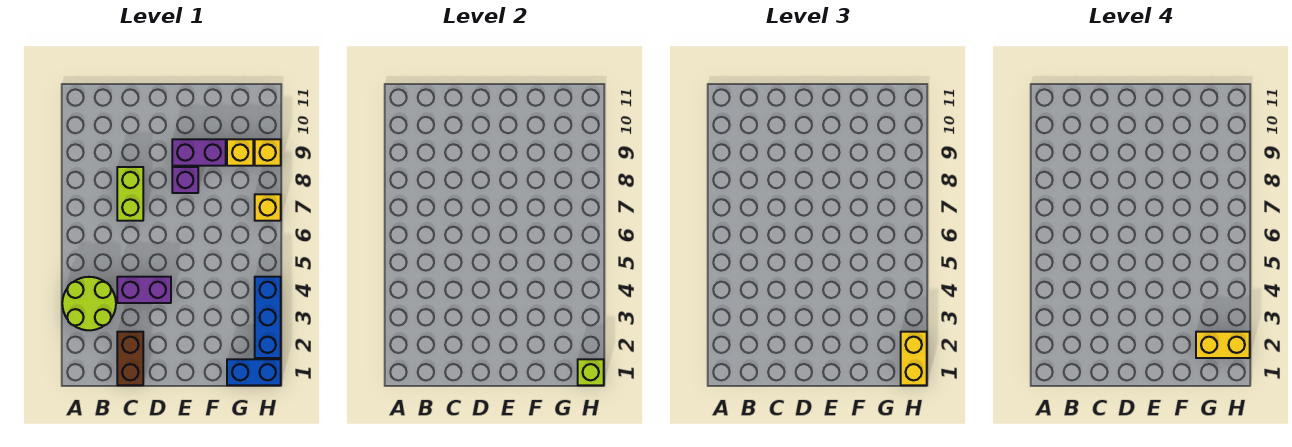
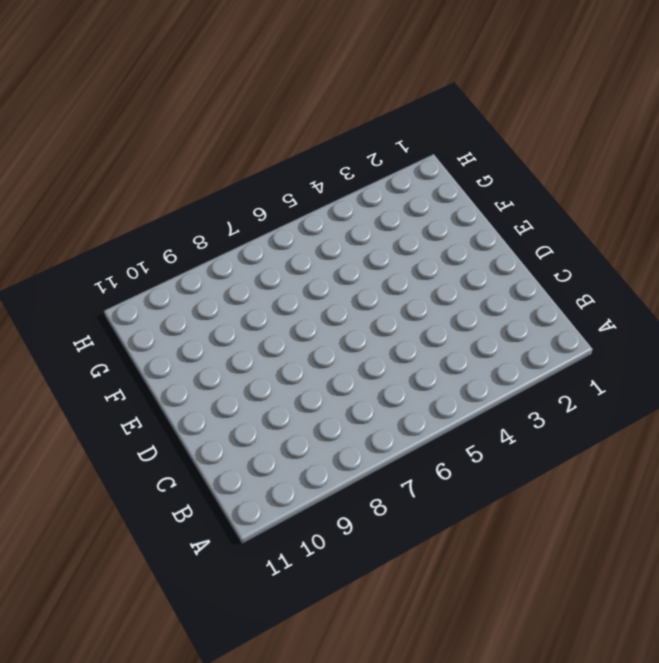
none -> lime 2x2 round brick [62,277,116,330]
none -> brown 1x2 brick [117,332,143,385]
none -> purple 1x2 brick [117,277,171,303]

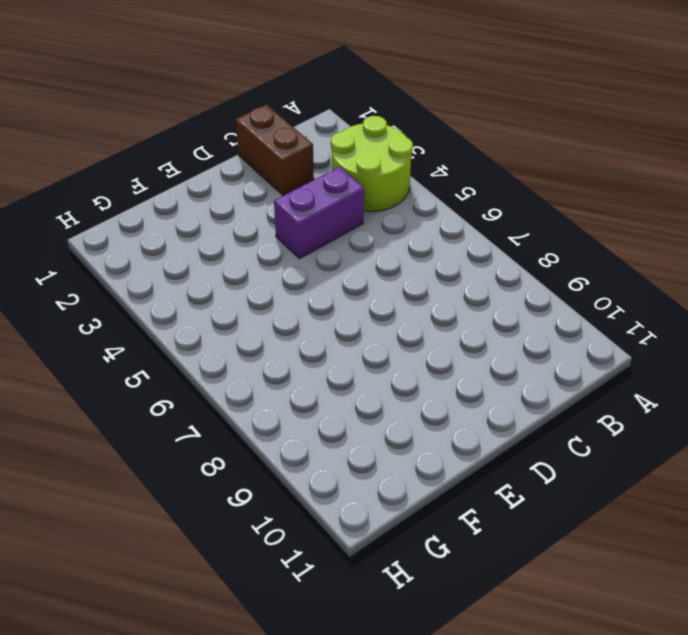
none -> lime 1x2 brick [117,167,143,221]
none -> purple 1x1 brick [172,167,198,193]
none -> purple 1x2 brick [172,139,226,166]

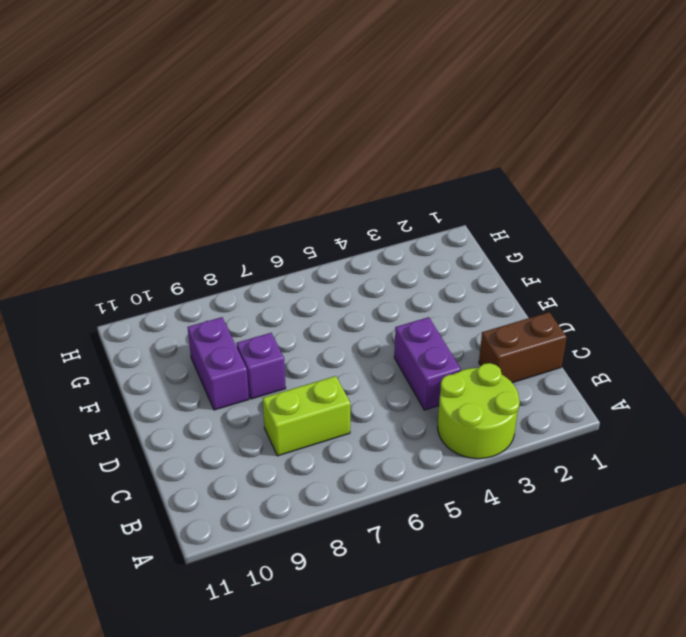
none -> blue 1x2 brick [227,359,281,385]
none -> yellow 1x1 brick [227,139,253,166]
none -> blue 1x3 brick [255,277,281,358]

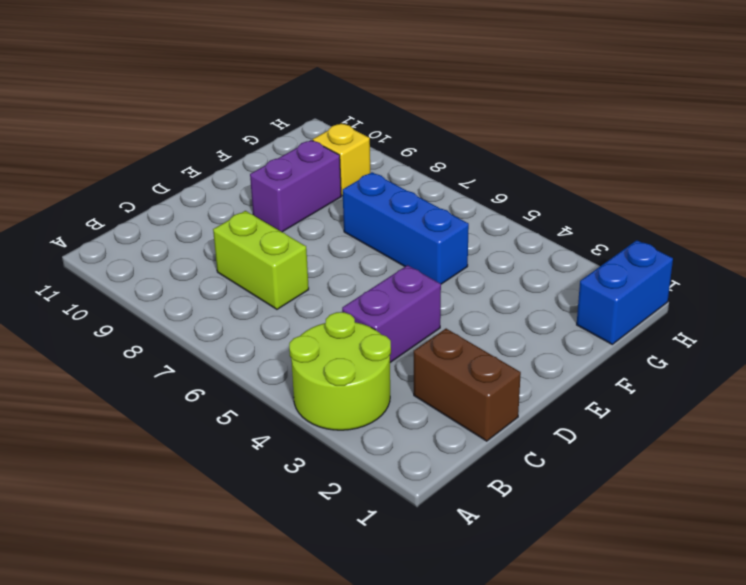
blue 1x3 brick [343,172,469,284] -> blue 1x3 brick moved to [255,277,281,358]
none -> purple 1x1 brick [172,167,198,193]
none -> yellow 1x1 brick [255,194,281,221]
none -> yellow 1x1 brick [255,139,281,166]

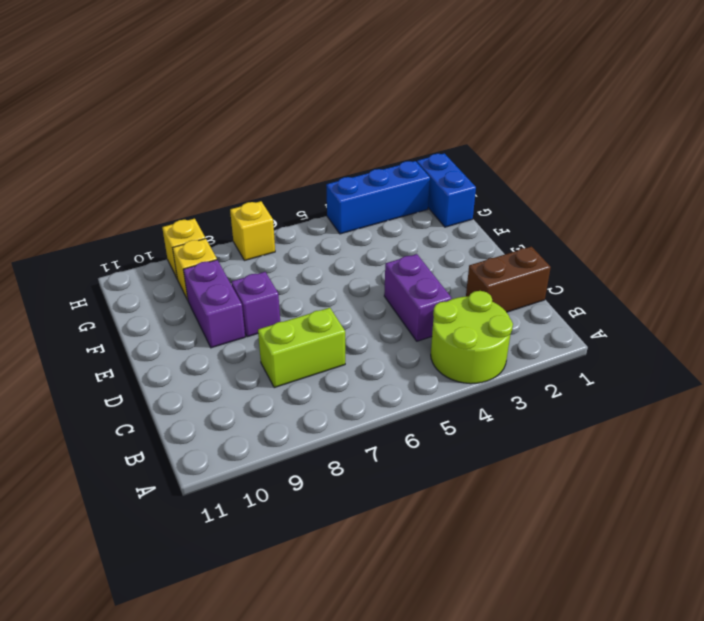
none -> lime 1x1 brick [578,359,604,385]
none -> yellow 1x2 brick [901,332,927,385]
none -> yellow 1x2 brick [1196,332,1250,358]

